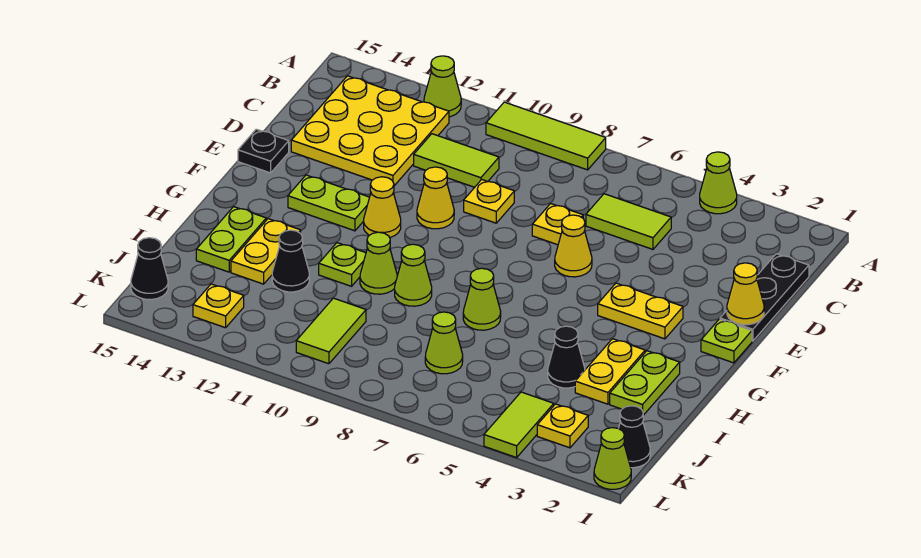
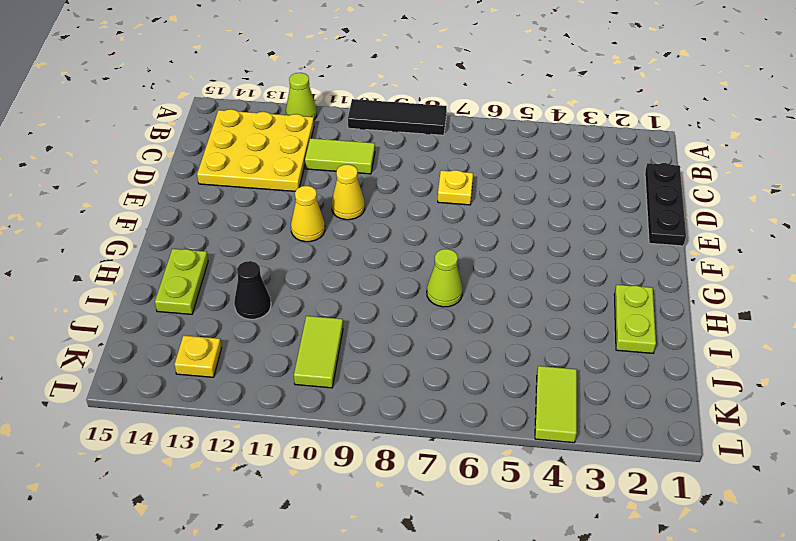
black 1x3 tile [348,99,447,135] -> lime 1x3 tile [486,102,606,170]
none -> lime 1x1 cone [700,152,737,214]
none -> lime 1x2 tile [586,194,671,249]
none -> yellow 1x1 plate [464,180,514,223]
none -> yellow 1x1 cone [555,215,592,277]

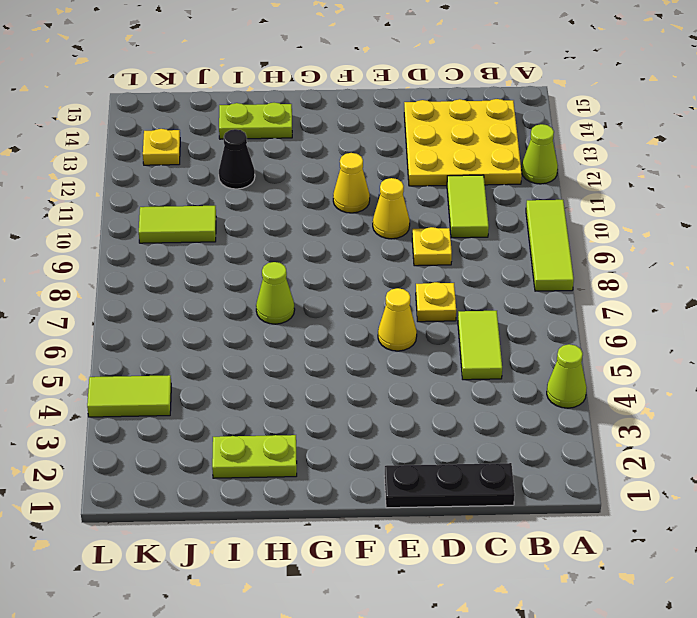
none -> black 1x1 plate [238,129,289,173]
none -> lime 1x1 plate [701,319,752,363]
none -> yellow 1x2 plate [598,283,683,339]
none -> lime 1x2 plate [288,175,370,231]

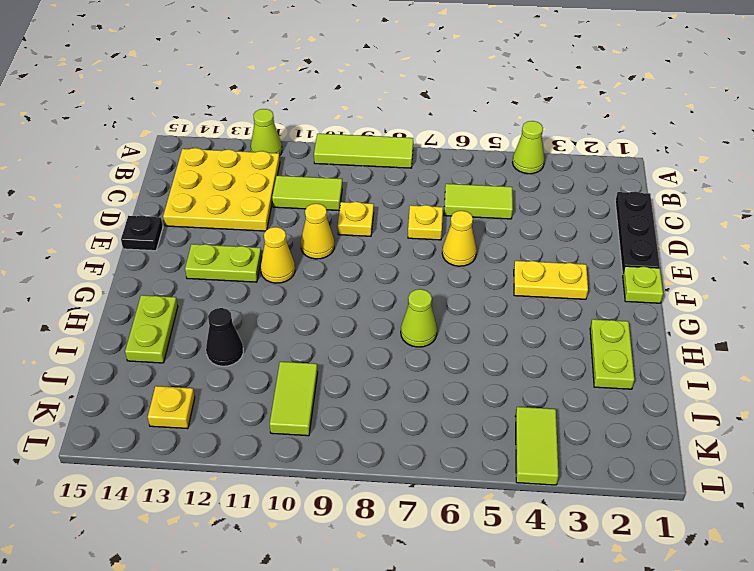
none -> yellow 1x2 plate [575,339,645,404]
none -> lime 1x1 cone [395,244,432,306]
none -> lime 1x1 cone [360,232,397,294]
none -> lime 1x1 plate [319,243,366,286]

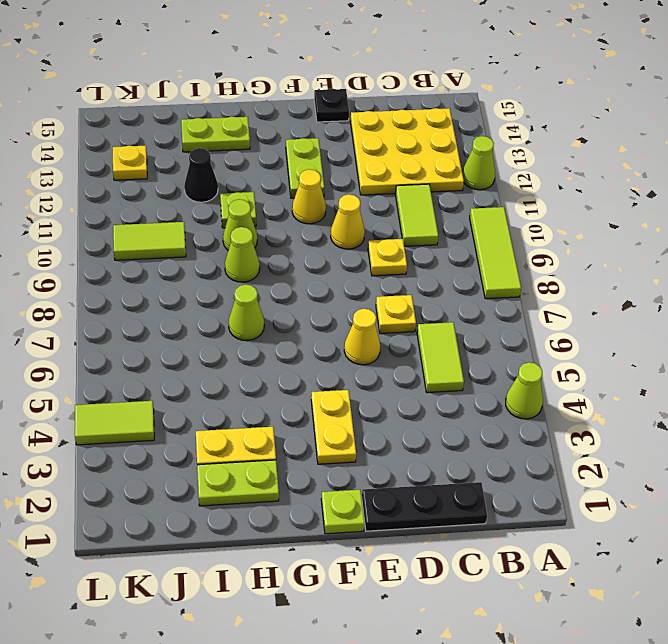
none -> yellow 1x2 plate [231,219,301,284]
none -> black 1x1 cone [548,326,585,388]
none -> lime 1x1 cone [425,312,463,374]
none -> black 1x1 cone [619,406,650,468]

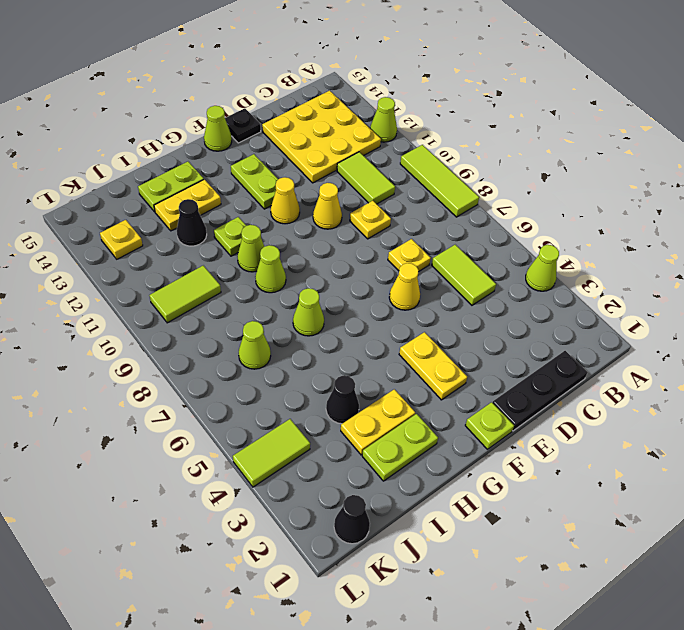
lime 1x1 cone [204,106,232,151] -> lime 1x1 cone moved to [594,428,631,489]
none -> yellow 1x1 plate [537,404,588,448]
none -> black 1x1 cone [131,238,168,300]
none -> yellow 1x1 cone [727,263,764,325]

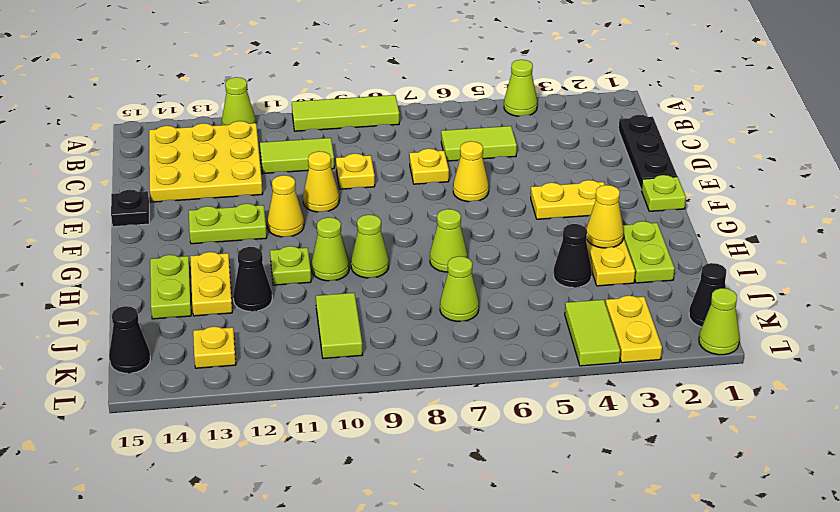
yellow 1x1 cone [586,185,624,248] -> yellow 1x1 cone moved to [727,263,764,325]
yellow 1x2 plate [606,296,662,363] -> yellow 1x1 plate [537,404,588,448]

